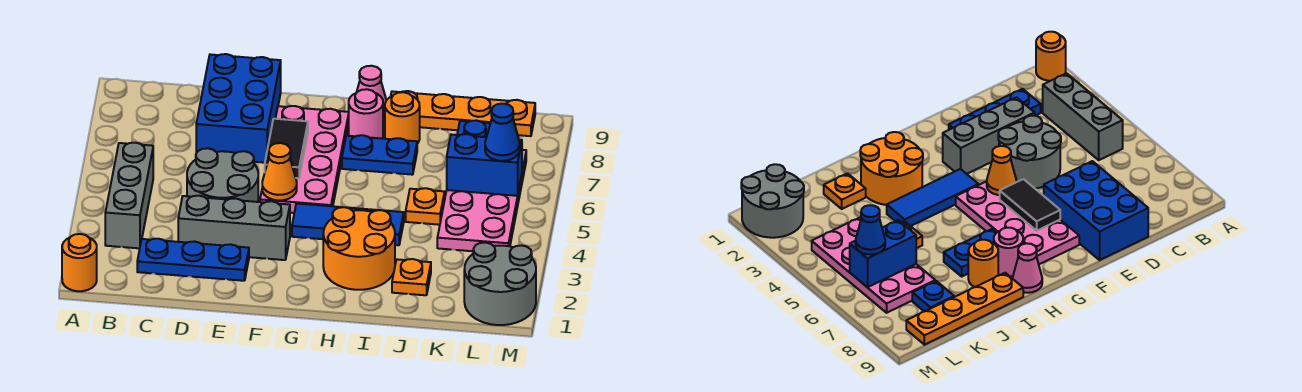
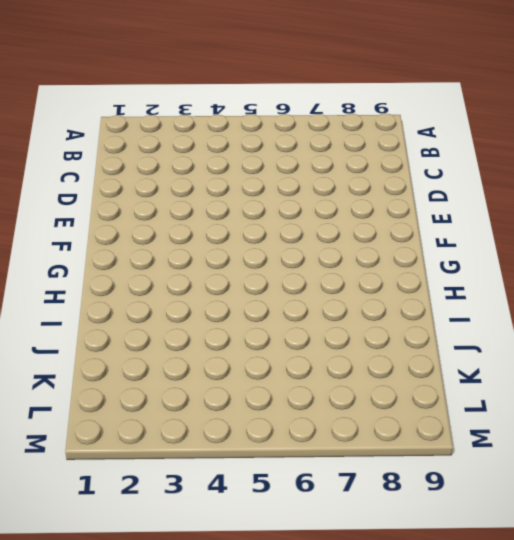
none -> orange 1x1 round brick [62,234,97,291]
none -> grey 1x3 brick [105,143,153,248]
none -> blue 1x3 plate [137,239,249,281]

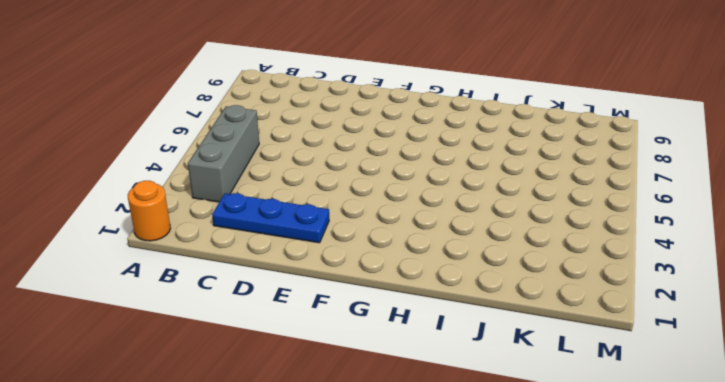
none -> grey 1x3 brick [178,196,290,260]
none -> grey 2x2 round brick [187,148,258,202]
none -> blue 2x3 brick [196,54,281,163]

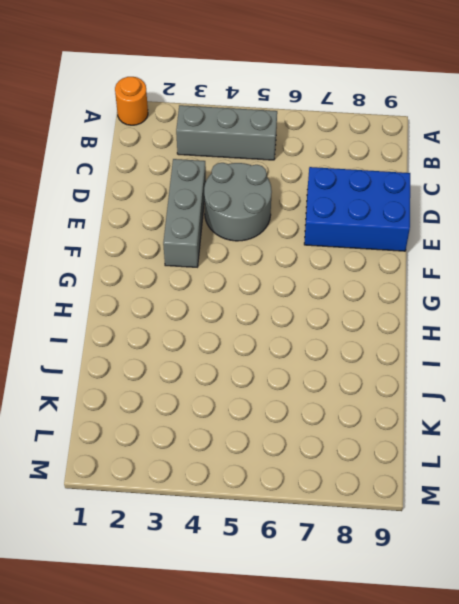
none -> blue 1x3 plate [137,239,249,281]
none -> pink 2x4 plate [260,106,349,213]
none -> blue 1x3 tile [292,203,404,245]

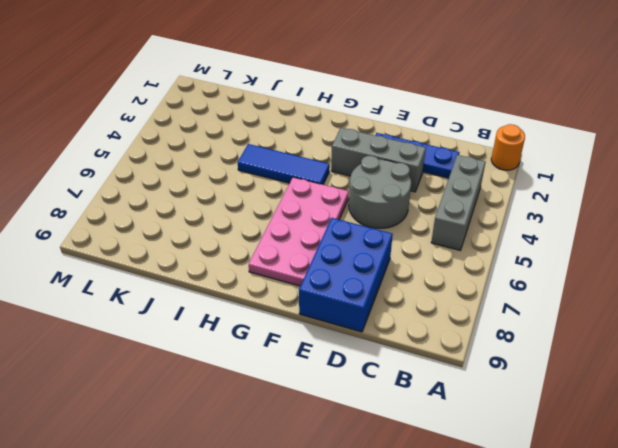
none -> orange 2x2 round brick [323,207,395,290]
none -> blue 1x2 plate [342,135,417,175]
none -> pink 1x1 round brick [349,89,383,138]

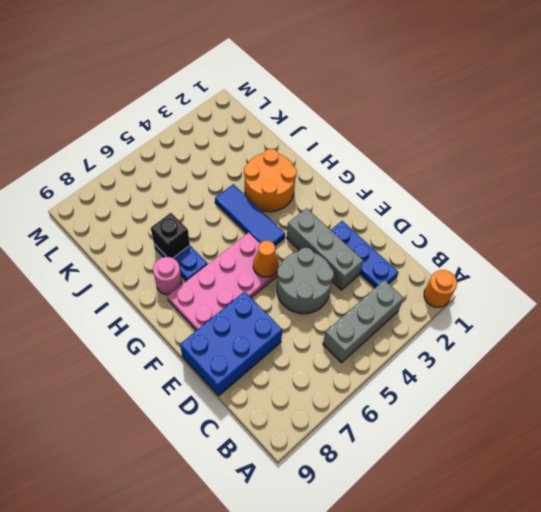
black 1x1 brick [151,213,190,258] -> none
none -> pink 1x1 cone [357,66,386,119]
none -> orange 1x1 round brick [385,92,420,144]
none -> orange 1x4 plate [391,91,535,136]

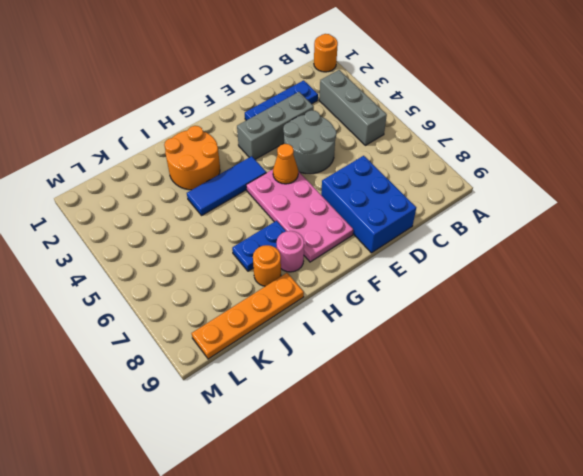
none -> pink 1x1 cone [357,66,386,119]
none -> orange 1x1 plate [392,259,431,295]
none -> orange 1x1 plate [406,188,445,225]

